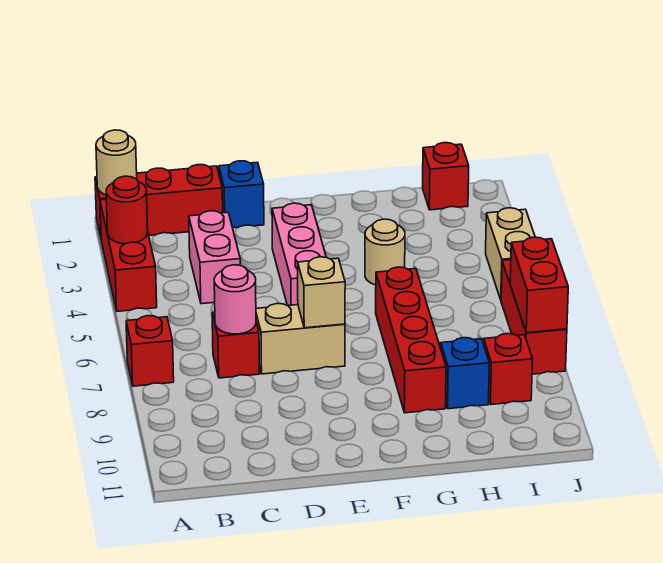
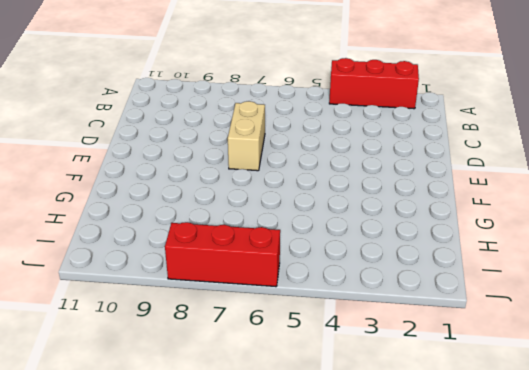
none -> red 1x3 brick [95,165,223,237]
none -> red 1x1 brick [126,316,174,386]
none -> pink 1x2 brick [189,211,240,304]

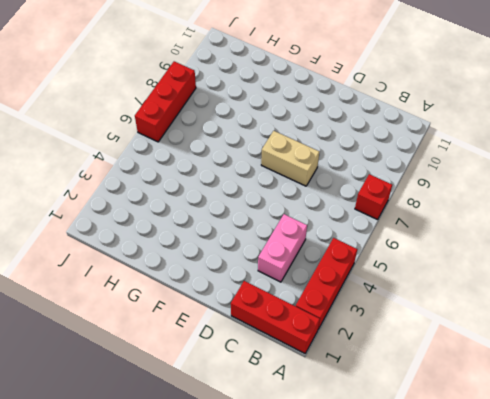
none -> red 1x1 brick [212,312,260,378]
none -> blue 1x1 brick [219,161,264,228]
none -> pink 1x3 brick [272,203,326,306]

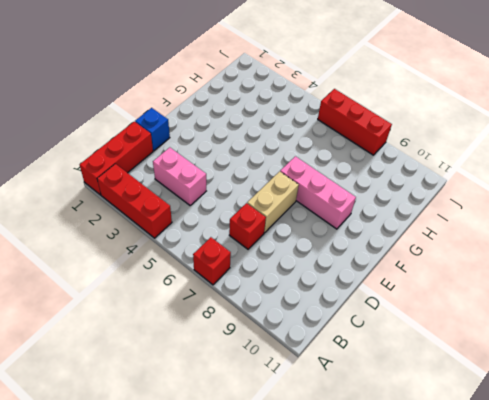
pink 1x3 brick [280,156,356,229] -> pink 1x3 brick moved to [272,203,326,306]
none -> tan 1x1 round brick [365,219,405,285]
none -> red 1x4 brick [376,267,446,413]
none -> blue 1x1 brick [441,338,489,409]

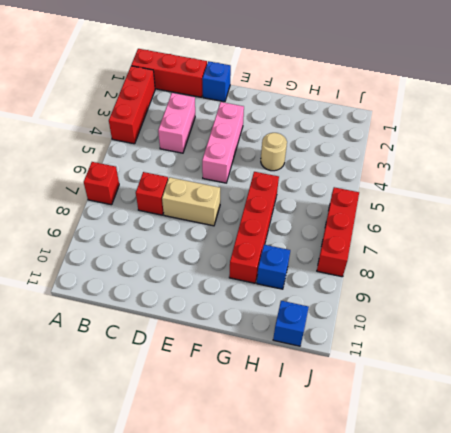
blue 1x1 brick [273,301,309,346] -> none
none -> red 1x1 brick [423,143,469,210]
none -> red 1x1 brick [484,334,533,405]
none -> tan 1x2 brick [486,208,535,299]

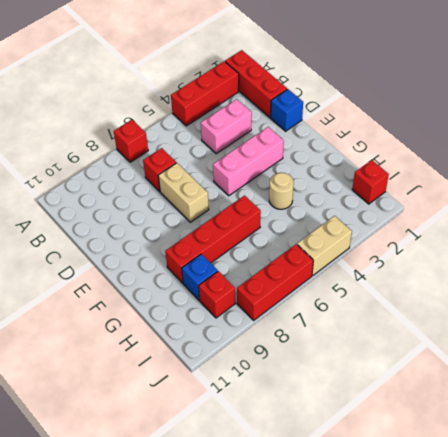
none -> tan 1x1 round brick [96,130,137,195]
none -> red 1x1 round brick [106,176,148,244]
none -> pink 1x1 round brick [214,265,256,334]

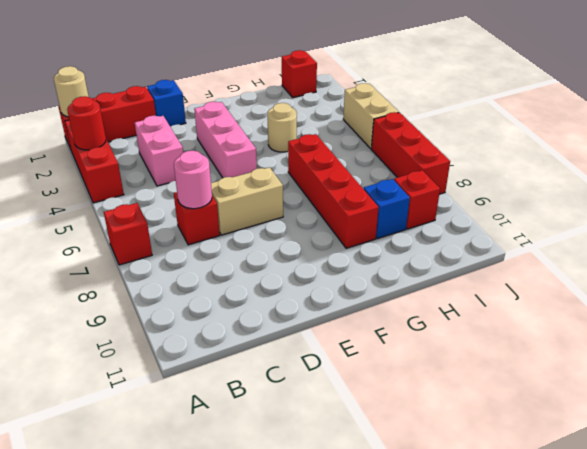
none -> tan 1x1 brick [298,257,345,328]
none -> red 1x2 brick [510,237,568,333]

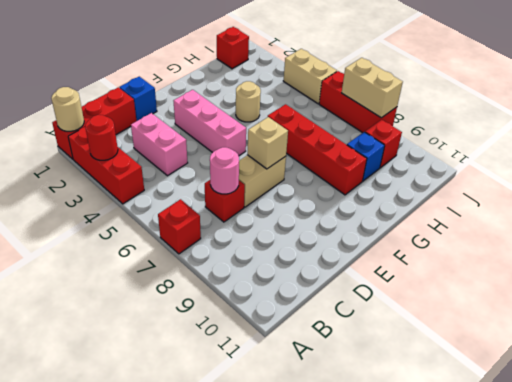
tan 1x2 brick [342,58,403,118] -> red 1x2 brick [510,237,568,333]

